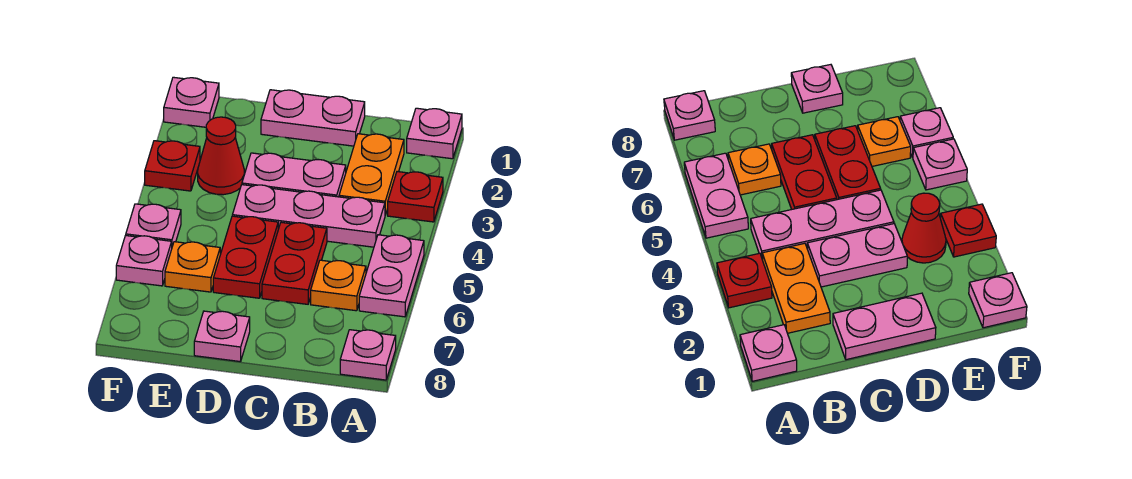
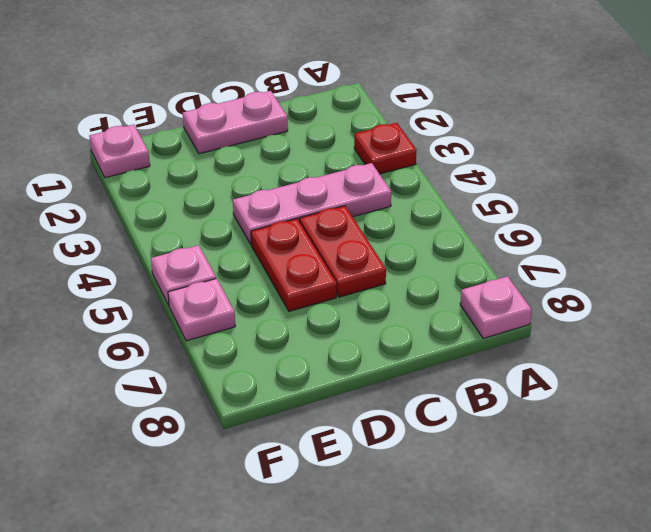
none -> pink 1x1 plate [407,108,462,159]
none -> pink 1x2 plate [359,235,424,317]
none -> orange 1x2 plate [339,134,404,215]

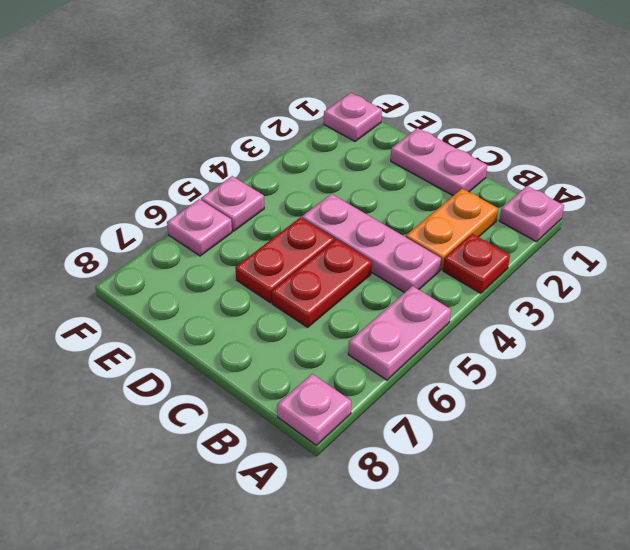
none -> orange 1x1 plate [311,260,366,311]
none -> pink 1x2 plate [242,153,346,197]
none -> pink 1x1 plate [194,311,250,362]

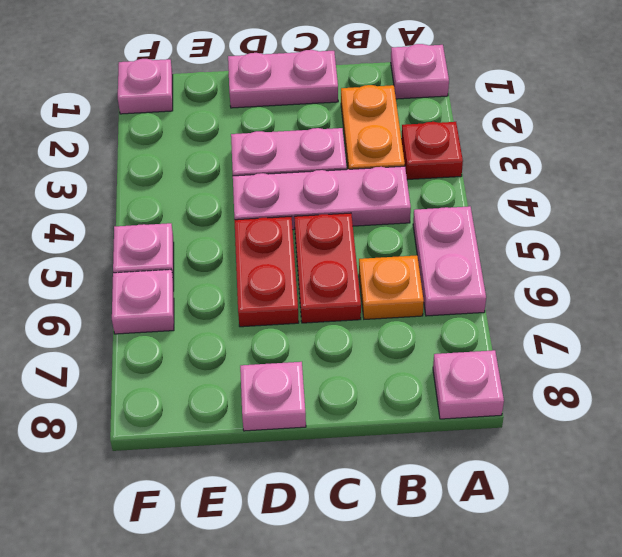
none -> red 1x1 cone [198,117,244,195]
none -> orange 1x1 plate [165,242,220,292]
none -> red 1x1 plate [145,141,200,191]

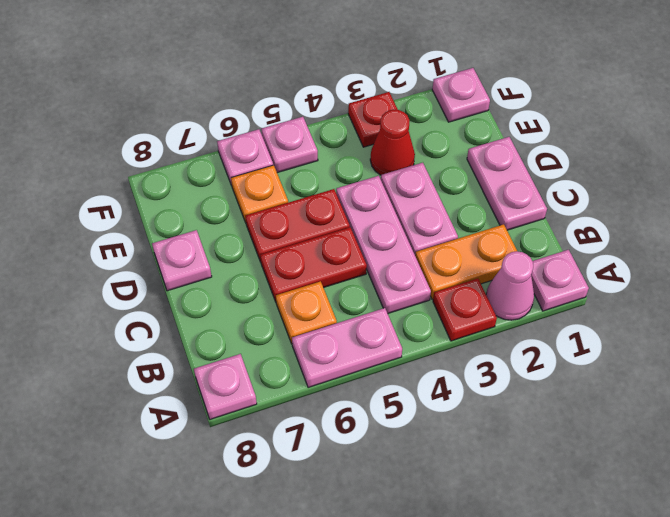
pink 1x1 cone [486,251,534,320] -> none

